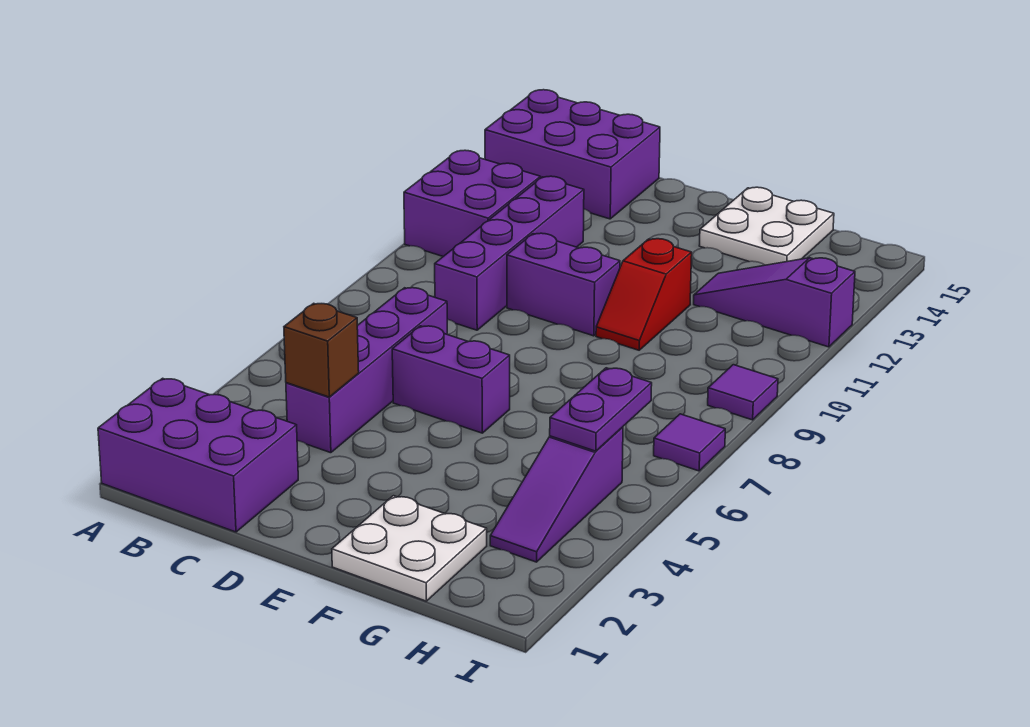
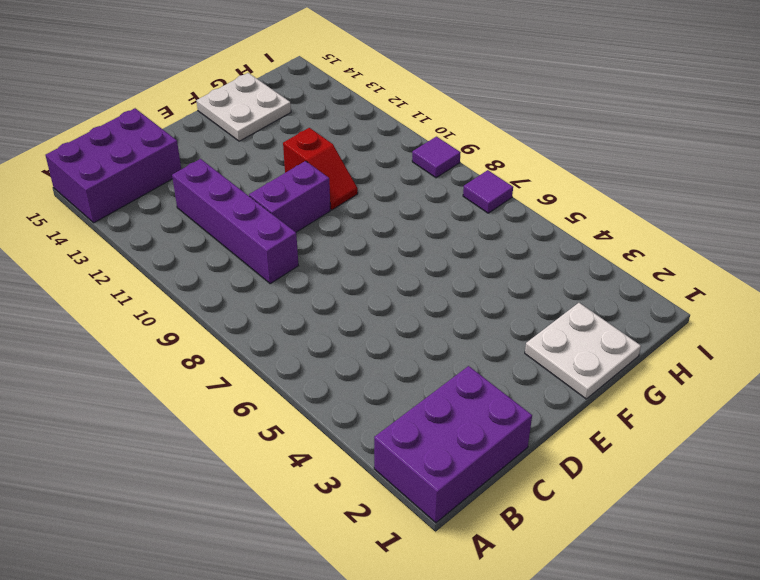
none -> purple 2x2 brick [404,150,541,256]
none -> purple 1x4 brick [286,288,447,453]
none -> purple 1x2 brick [392,326,510,433]

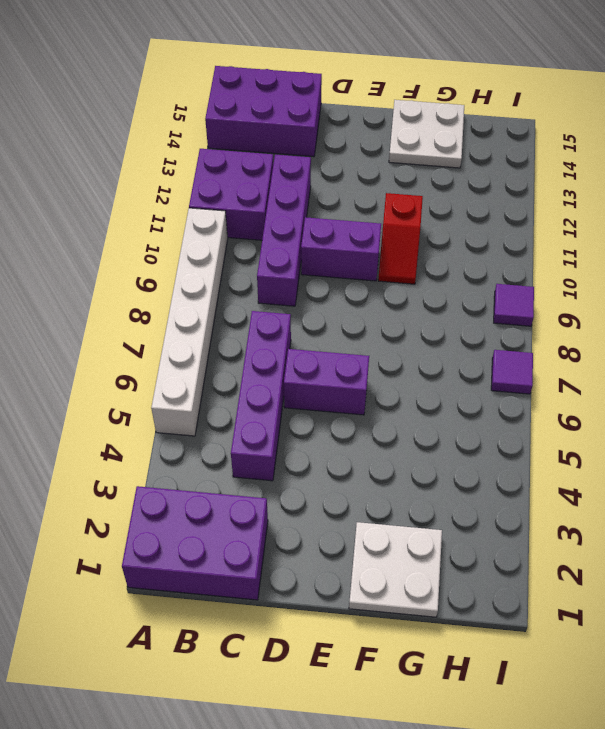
white 1x6 brick [151,208,228,436] -> none
none -> purple 1x3 slope [694,258,855,347]
none -> purple 1x3 slope [490,427,623,562]
none -> brown 1x1 brick [284,303,359,397]

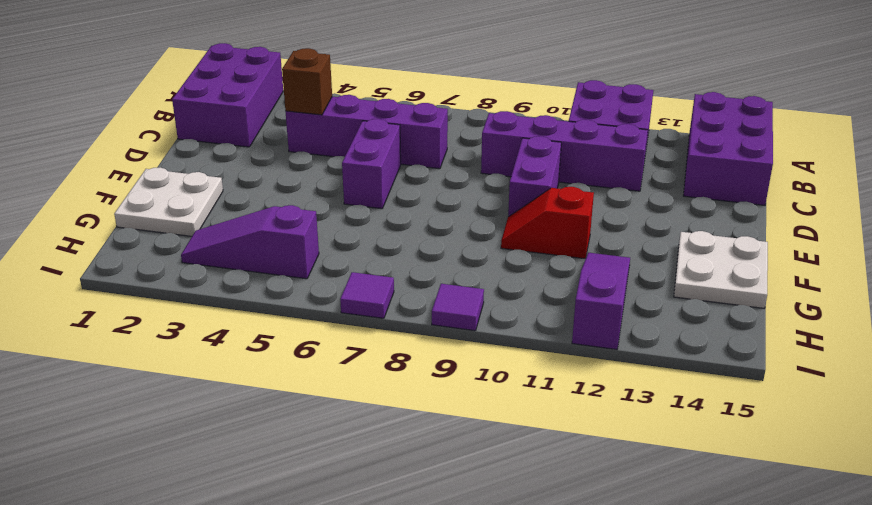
none -> purple 1x2 plate [550,368,652,451]

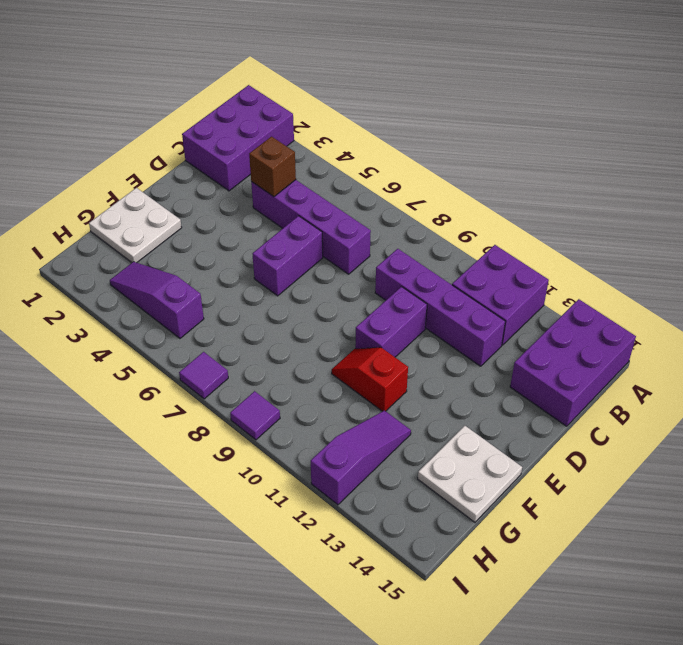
none -> purple 1x2 plate [550,368,652,451]

